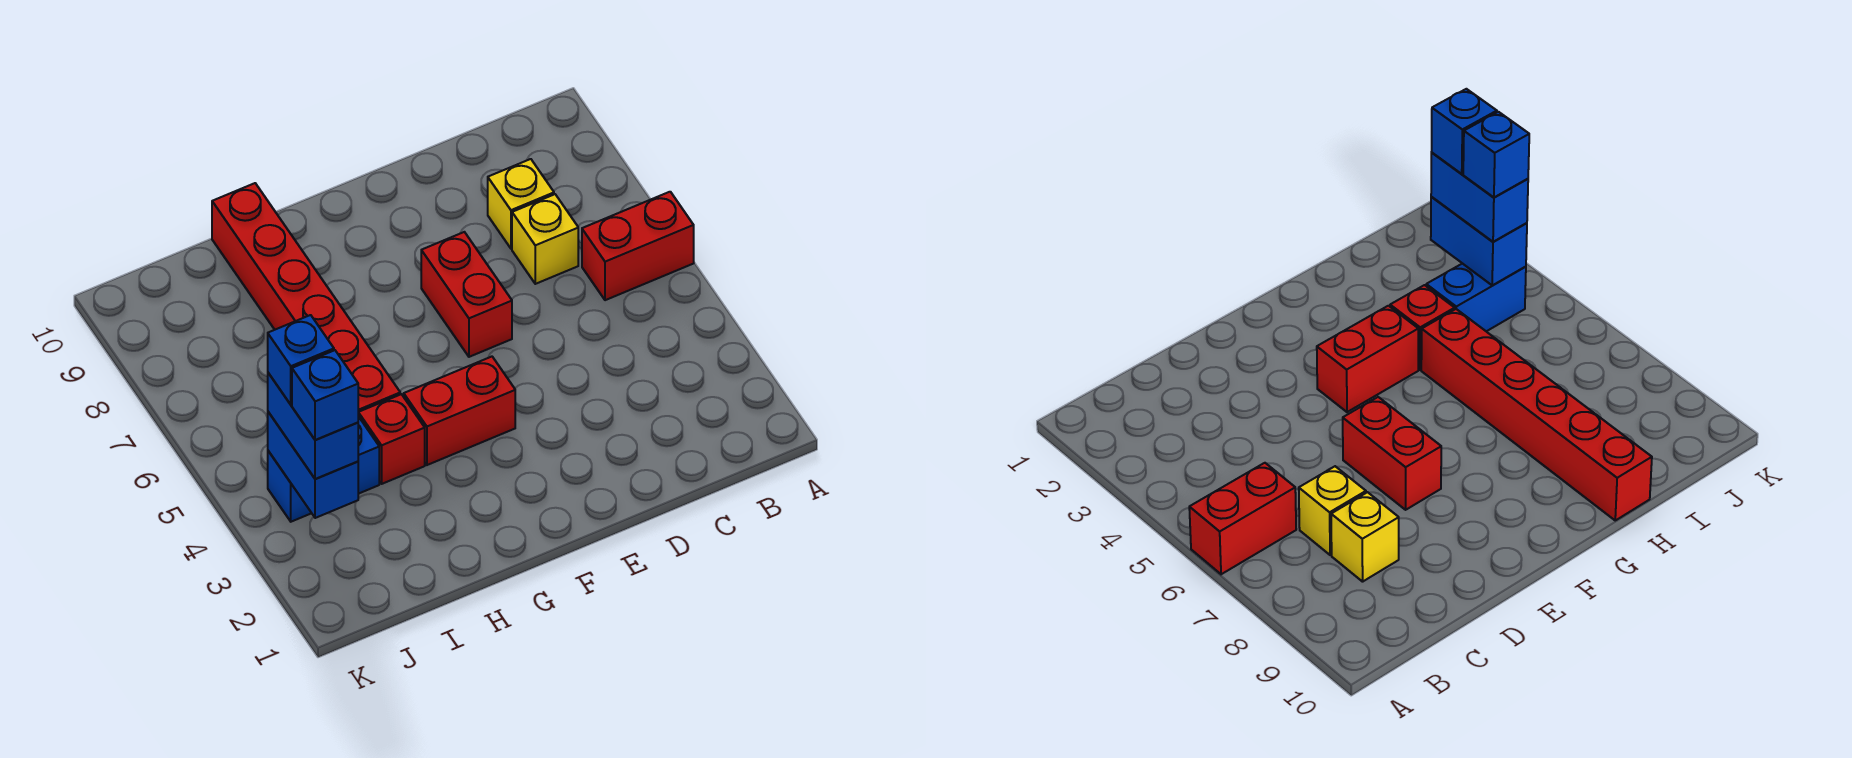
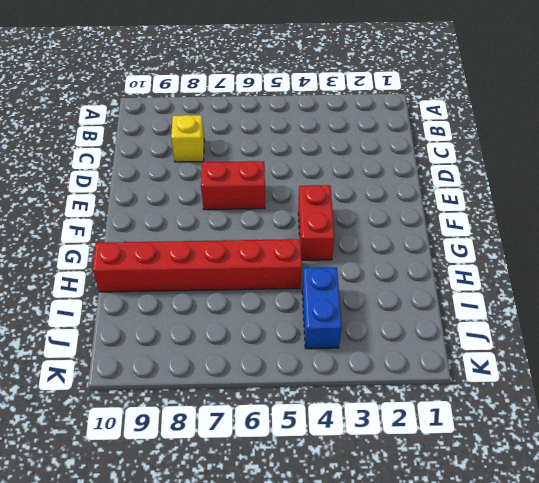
none -> red 1x2 brick [582,192,694,300]
none -> yellow 1x1 brick [512,194,578,284]
none -> red 1x1 brick [358,394,425,484]

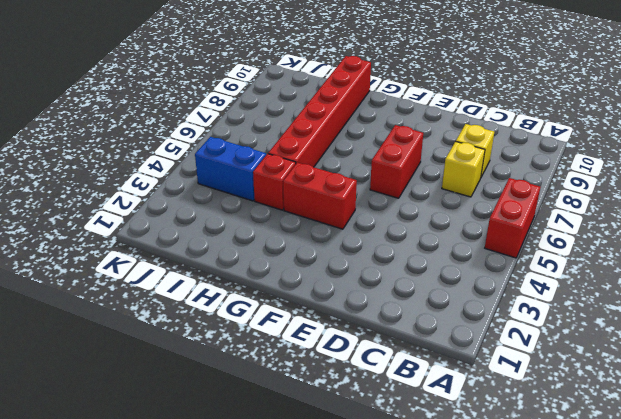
red 1x2 brick [485,178,540,258] -> red 1x2 brick turned to [582,192,694,300]
none -> blue 1x2 brick [268,412,358,518]
none -> blue 1x2 brick [268,373,358,479]
none -> blue 1x1 brick [292,350,358,440]

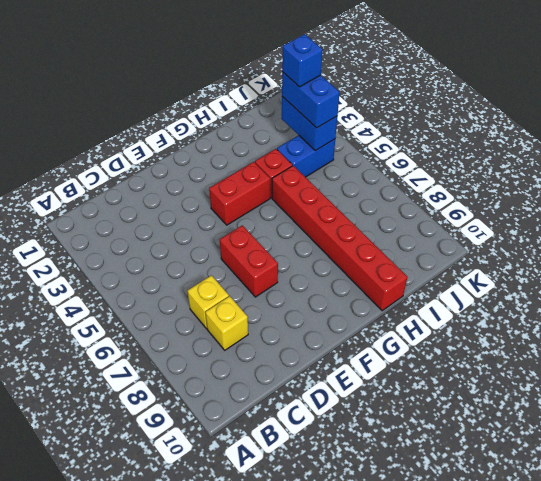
none -> red 1x2 brick [582,192,694,300]
none -> blue 1x1 brick [268,315,334,405]

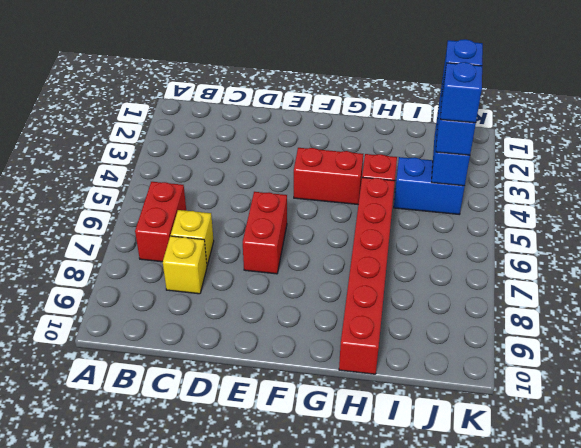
red 1x2 brick [135,182,186,262] -> red 1x2 brick turned to [582,192,694,300]

